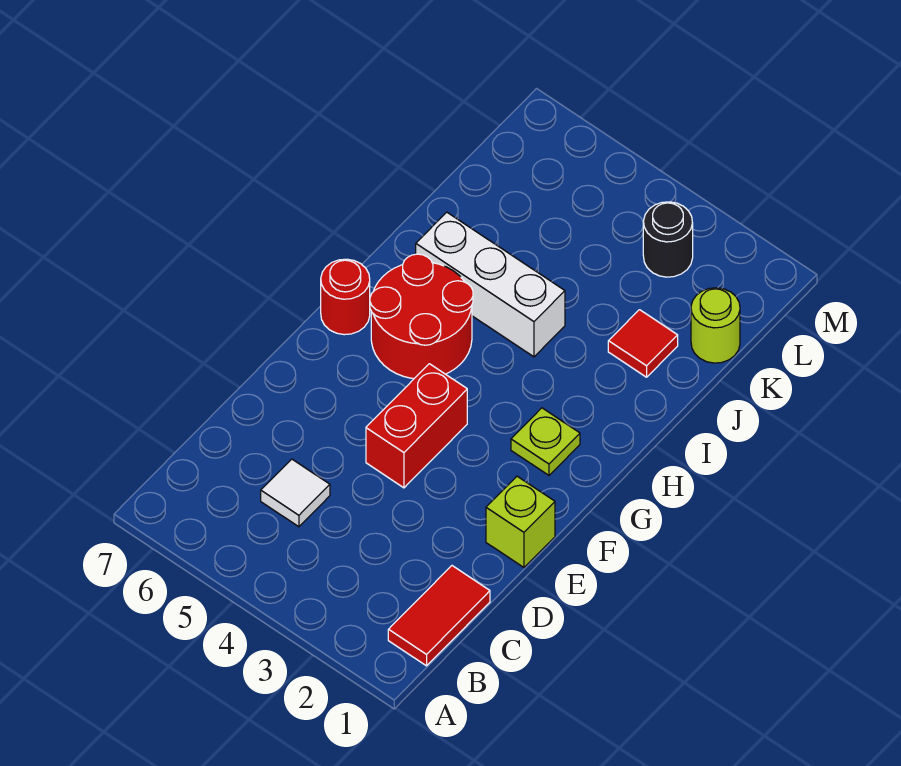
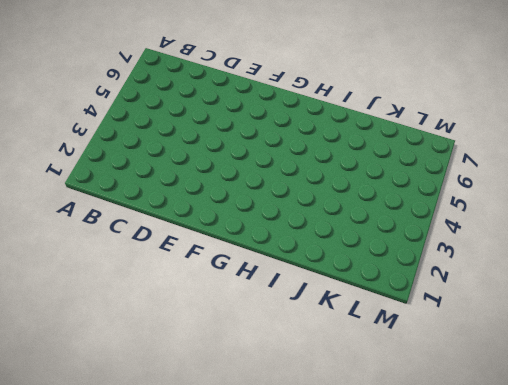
none -> red 1x2 tile [388,566,490,666]
none -> white 1x1 tile [261,459,330,527]

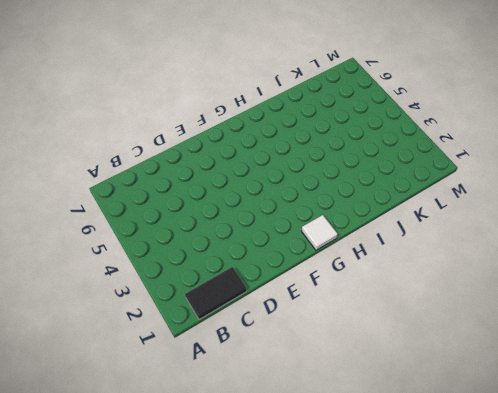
black 1x2 tile [185,267,246,319] -> red 1x2 tile [388,566,490,666]
white 1x1 tile [302,215,338,250] -> white 1x1 tile moved to [261,459,330,527]
none -> lime 1x1 brick [486,476,555,567]
none -> red 1x2 brick [366,364,467,488]

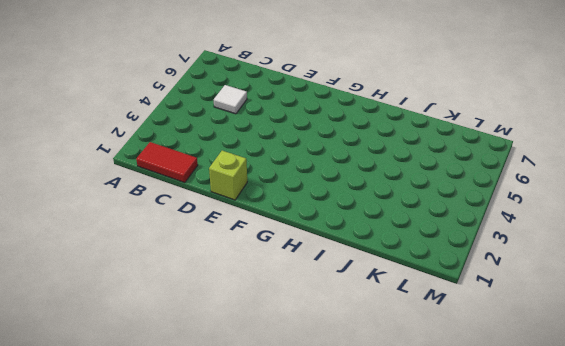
none -> red 1x2 brick [366,364,467,488]
none -> lime 1x1 plate [511,408,580,475]

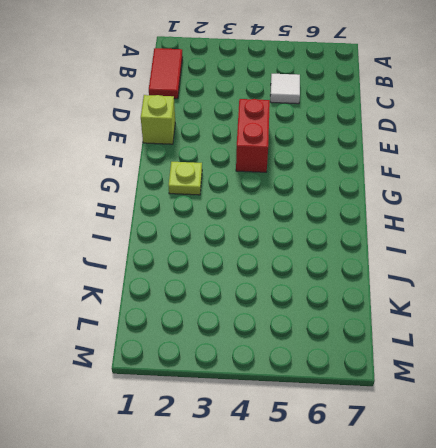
none -> red 2x2 round brick [370,254,473,379]
none -> red 1x1 round brick [321,259,370,335]

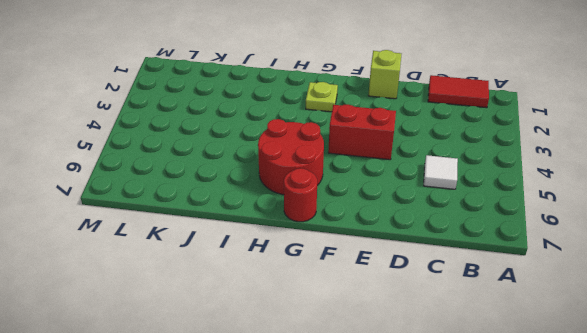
none -> white 1x3 brick [416,212,565,357]
none -> red 1x1 tile [608,310,678,377]

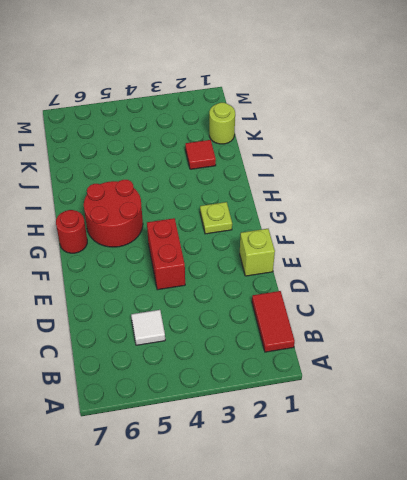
none -> white 1x3 brick [416,212,565,357]
none -> black 1x1 round brick [643,202,693,277]

